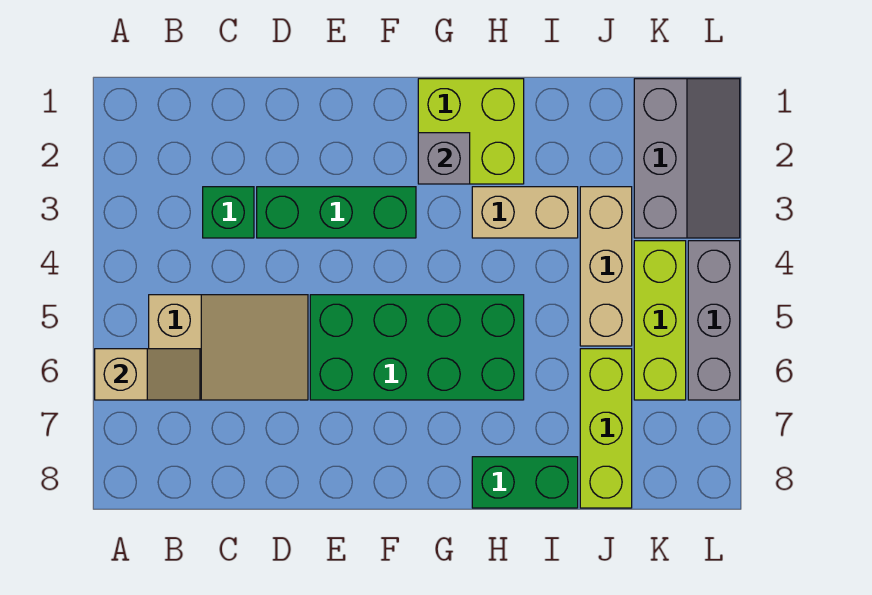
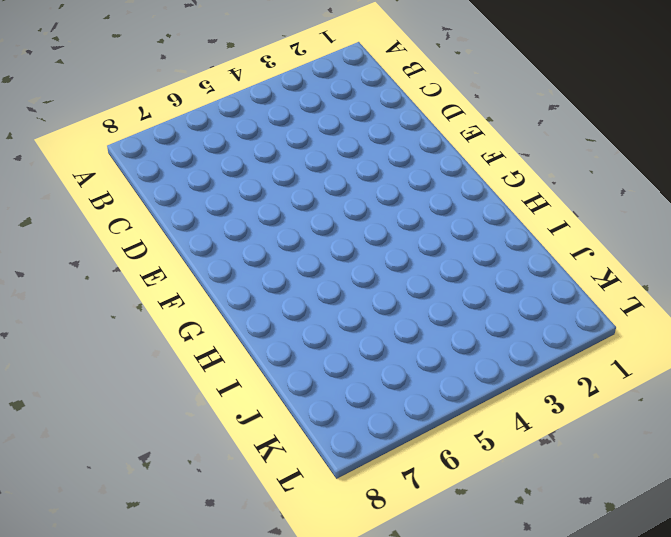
none -> tan 2x3 slope [149,295,308,400]
none -> green 1x1 brick [203,187,254,238]
none -> green 1x3 brick [257,187,416,238]

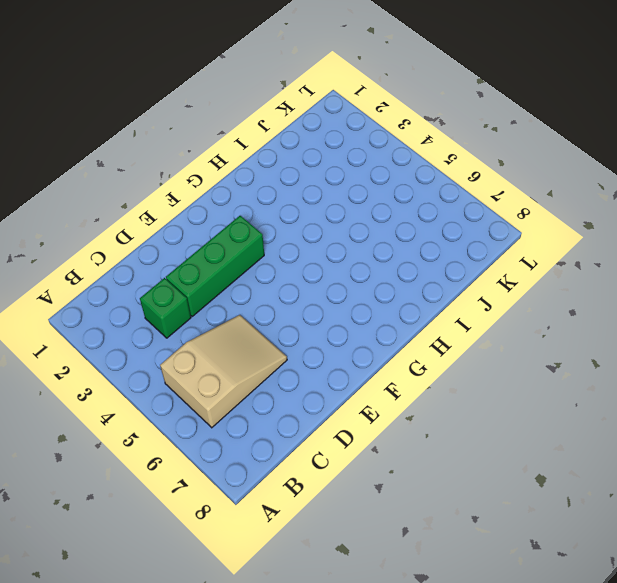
none -> green 2x4 brick [310,295,524,400]
none -> lime 2x2 brick [418,79,524,184]
none -> tan 1x2 brick [472,187,578,238]

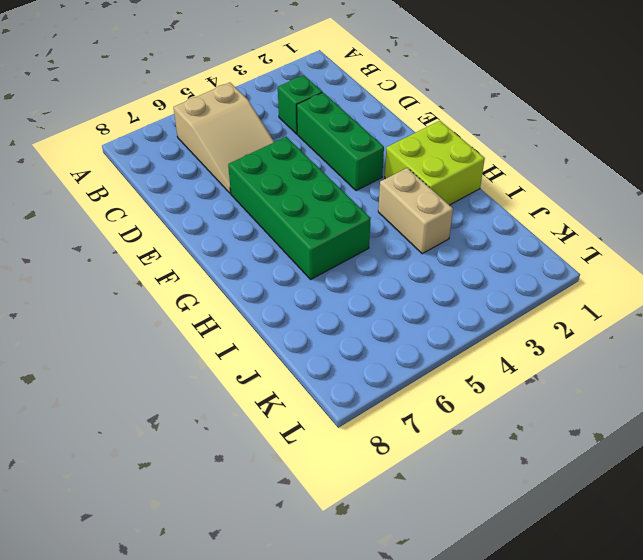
none -> green 1x2 brick [472,457,578,508]
none -> tan 1x3 brick [580,187,632,346]
none -> lime 1x3 brick [580,349,632,508]

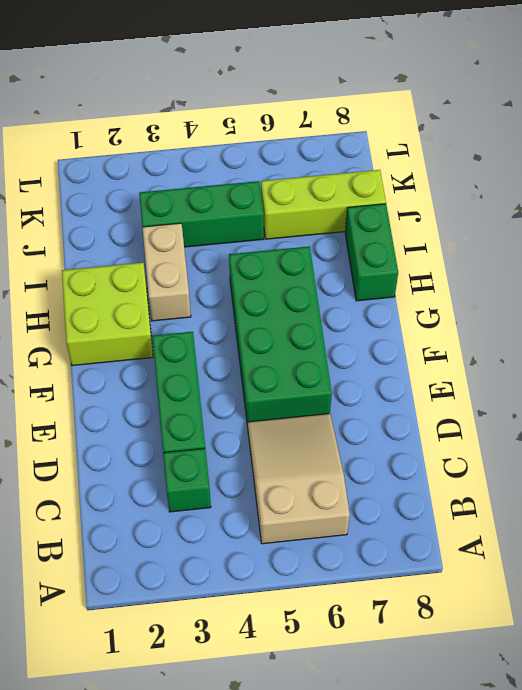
green 1x3 brick [139,181,264,247] -> tan 1x3 brick [580,187,632,346]
none -> grey 2x3 slope [634,79,740,238]
none -> lime 1x3 brick [634,241,686,400]
none -> grey 1x3 brick [688,241,740,400]

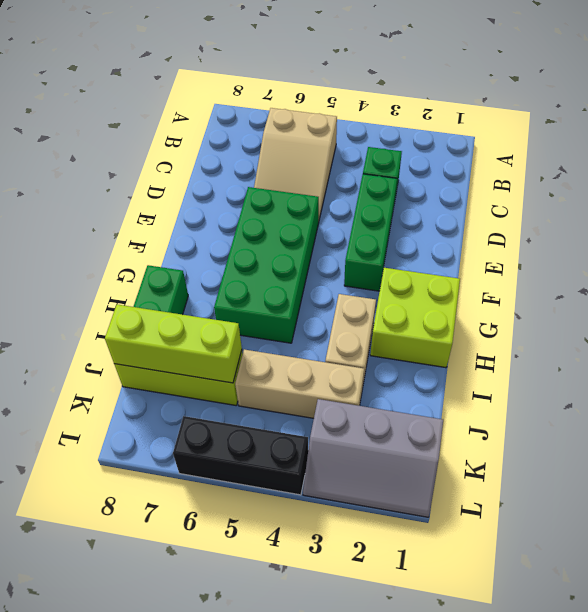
lime 1x3 brick [105,304,242,383] -> lime 1x3 brick moved to [634,241,686,400]
black 1x3 brick [173,416,308,495] -> grey 1x3 brick [688,241,740,400]
none -> tan 1x2 slope [95,349,200,400]
none -> grey 1x1 brick [418,133,470,184]

